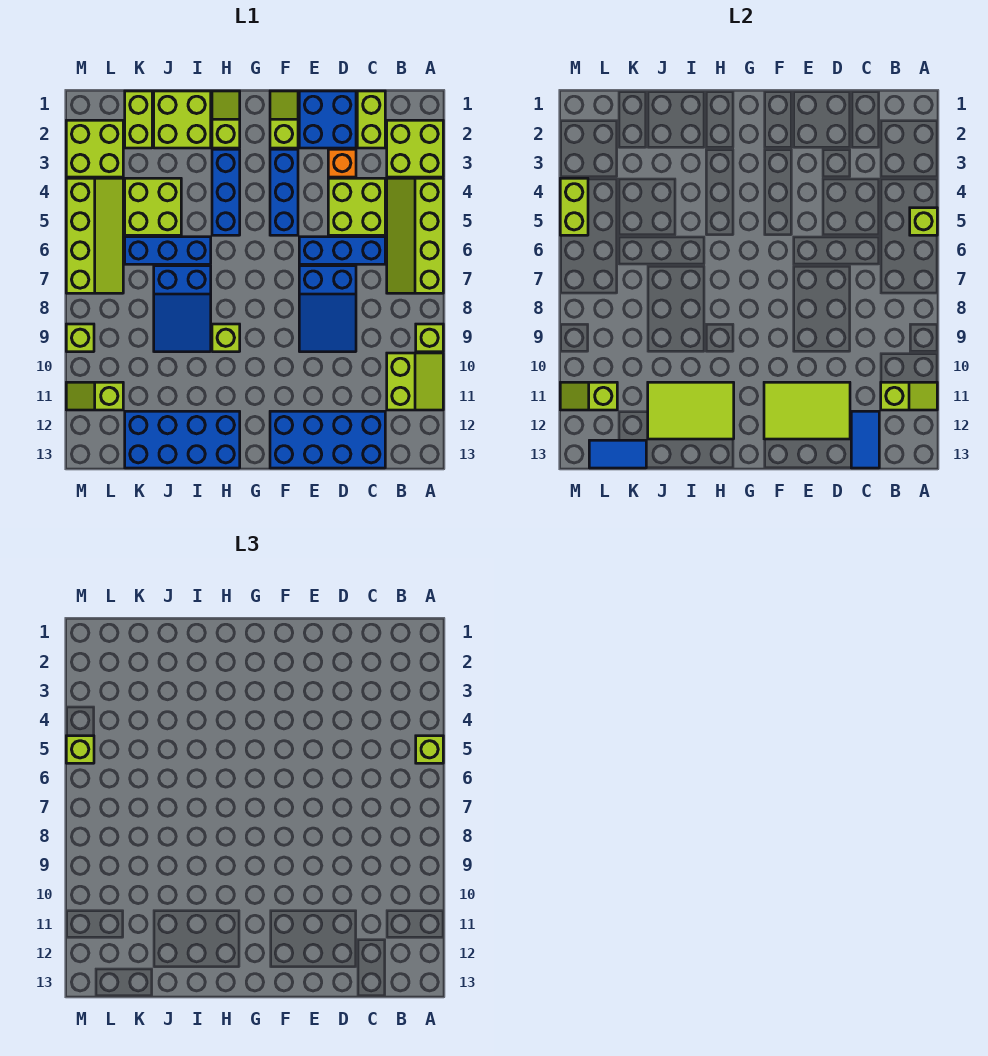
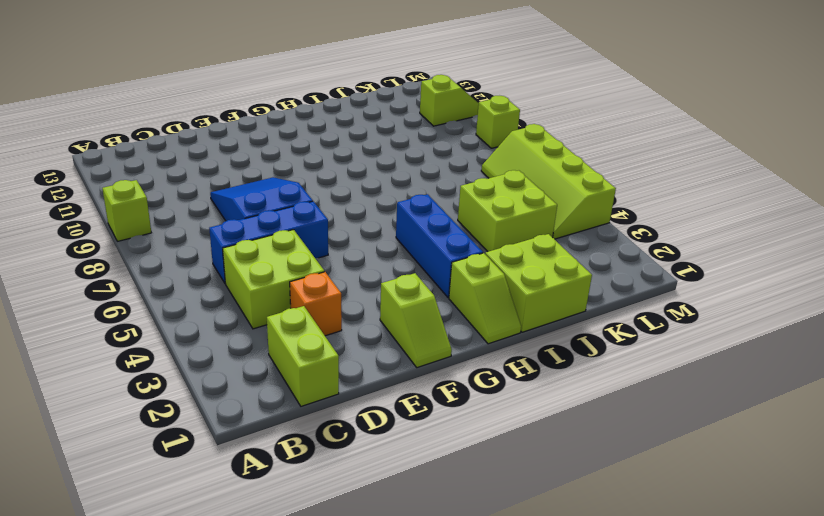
none -> lime 2x2 brick [387,120,443,177]
none -> lime 2x4 slope [387,178,443,293]
none -> lime 2x2 slope [387,353,443,410]
none -> blue 2x4 brick [270,411,385,468]

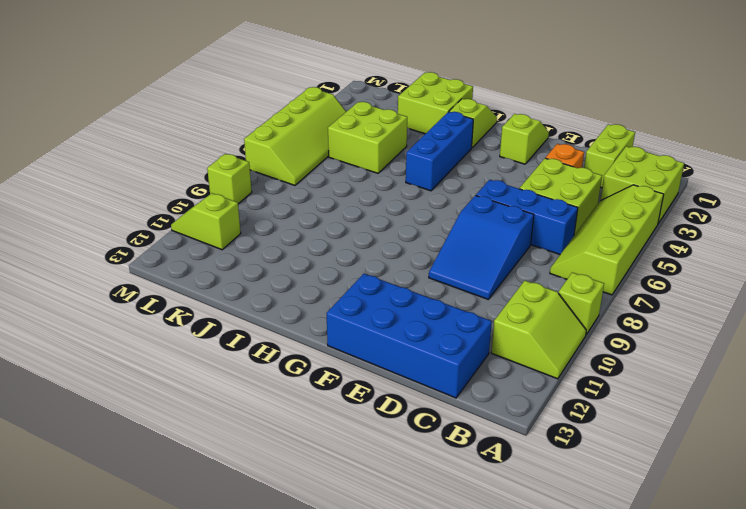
none -> blue 2x2 brick [299,91,356,148]
none -> blue 1x3 brick [270,149,298,235]
none -> lime 1x1 brick [212,324,240,352]
none -> blue 2x4 brick [125,411,240,468]

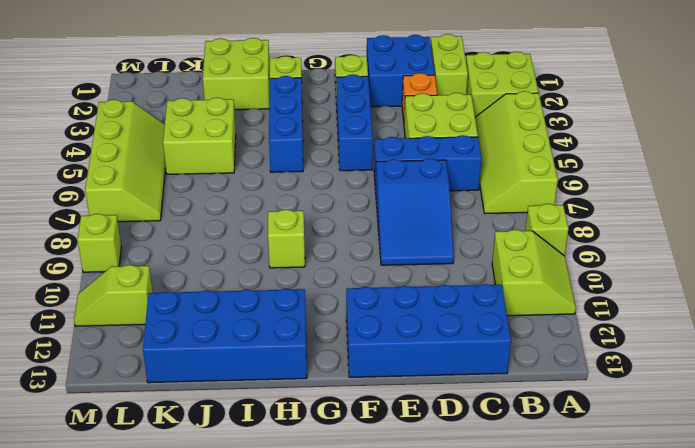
none -> blue 1x3 brick [125,237,211,264]
none -> blue 2x3 slope [154,266,211,352]
none -> lime 1x2 brick [125,91,152,148]
none -> lime 2x2 brick [66,120,123,177]

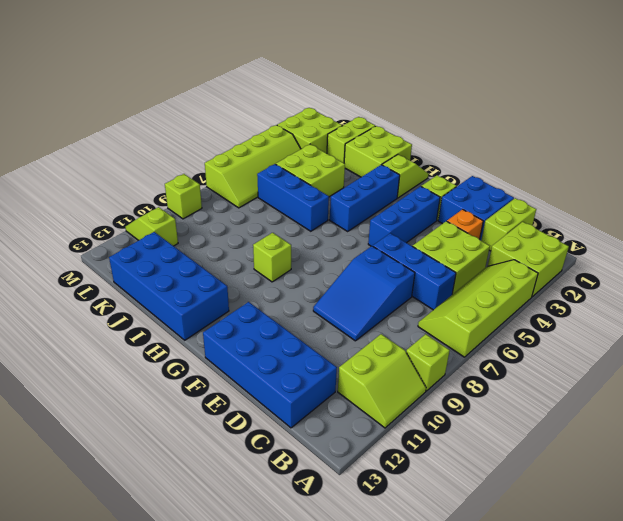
none -> blue 2x3 slope [154,266,211,352]
none -> lime 1x1 brick [910,208,937,235]
none -> lime 1x2 slope [881,382,937,410]
none -> blue 1x2 tile [851,411,879,468]

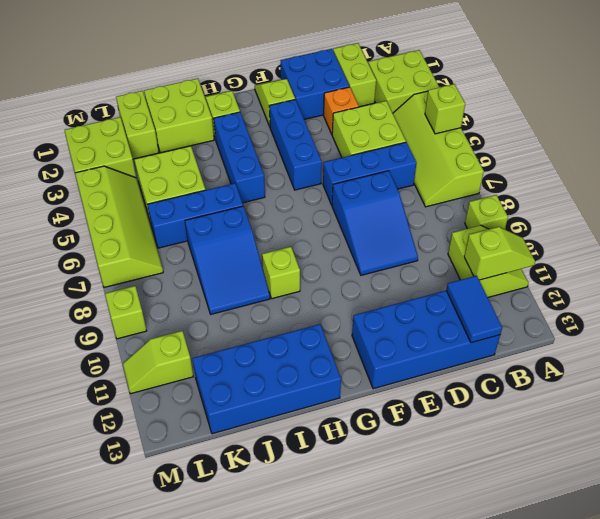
none -> lime 2x3 tile [764,382,850,439]
none -> lime 2x3 tile [648,382,734,439]
none -> blue 1x2 tile [589,440,646,468]
none -> lime 1x2 slope [560,382,617,410]

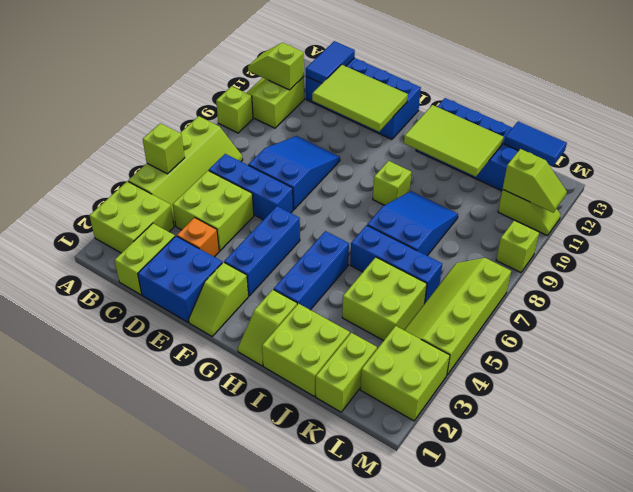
none -> lime 1x2 brick [560,178,588,235]
none -> lime 1x1 brick [416,736,443,763]
none -> lime 1x1 brick [66,736,94,763]

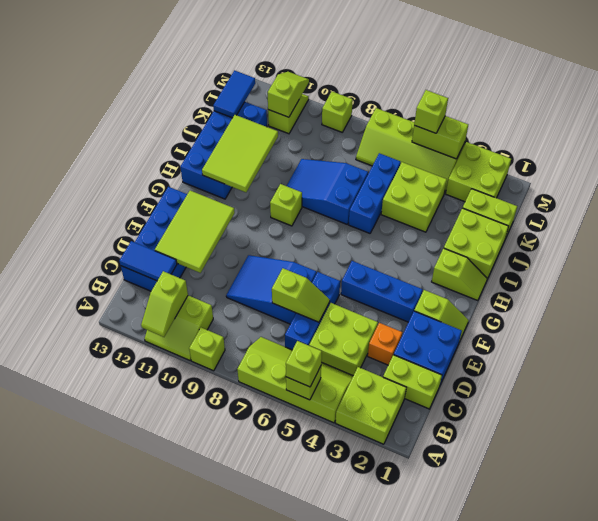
lime 1x2 slope [272,268,330,322] -> none
none -> blue 1x3 brick [212,149,240,235]

